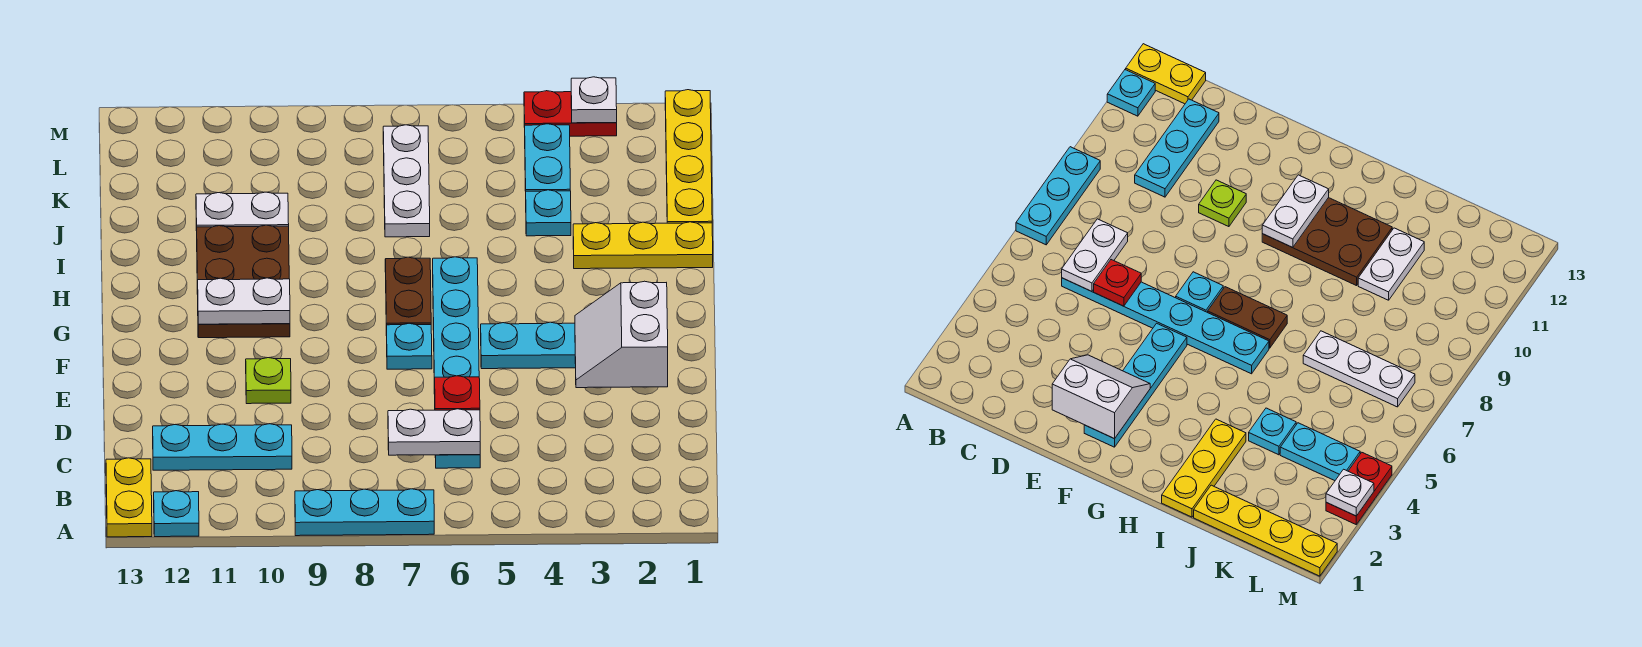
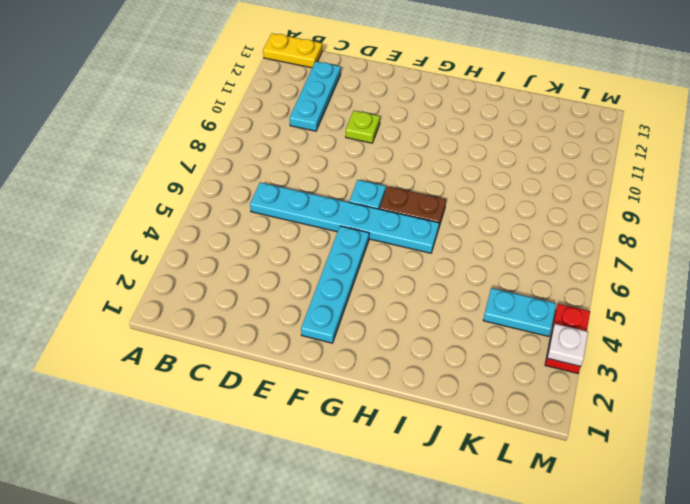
none -> cyan 1x3 plate [295,489,434,536]
none -> cyan 1x1 plate [154,491,199,537]
none -> brown 2x3 plate [197,225,290,338]

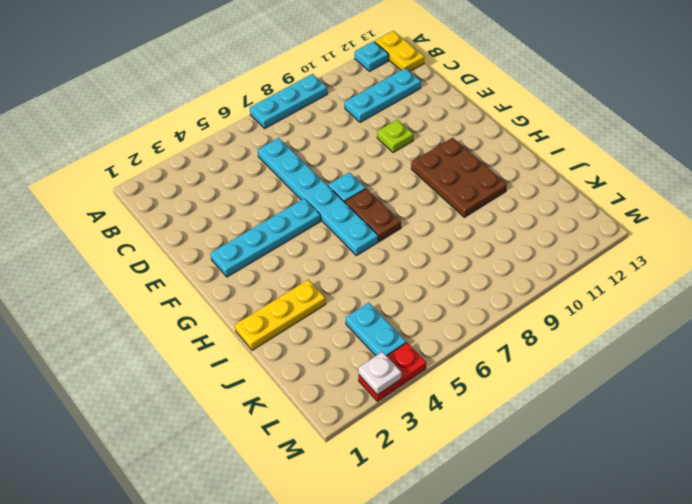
none -> yellow 1x4 plate [665,90,712,223]
none -> cyan 1x1 plate [526,190,571,236]
none -> white 1x3 plate [383,125,430,237]

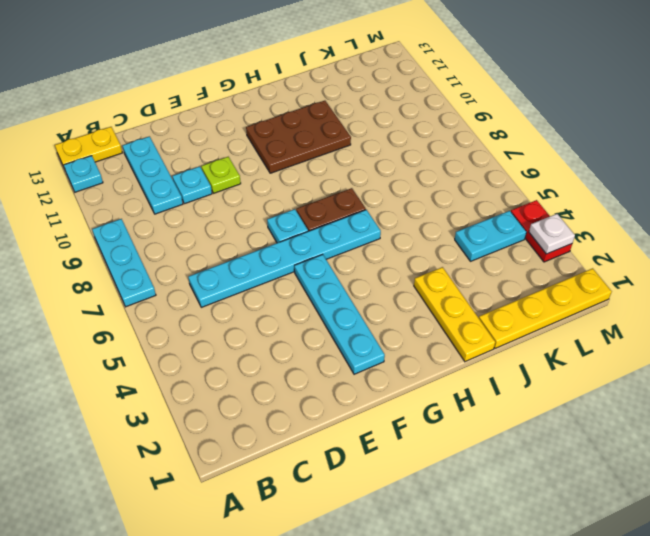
cyan 1x1 plate [172,166,212,204] -> cyan 1x1 plate moved to [526,190,571,236]
none -> white 1x3 plate [383,125,430,237]
none -> white 1x2 plate [196,192,289,231]
none -> white 1x2 plate [388,409,480,455]

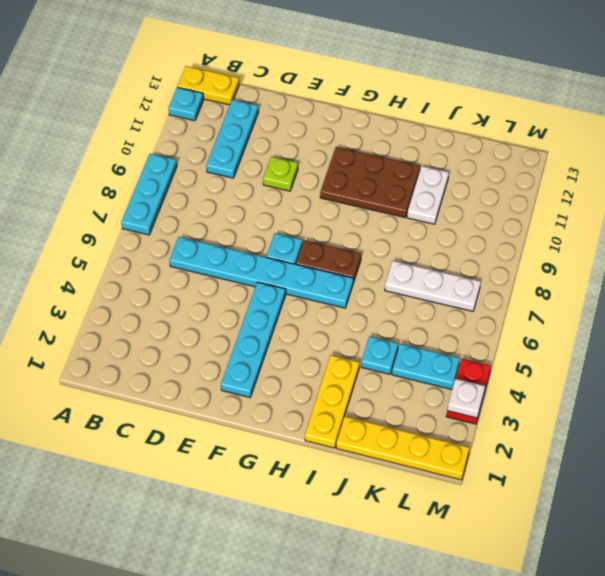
none -> white 1x2 plate [388,409,480,455]
none -> red 1x1 plate [434,376,480,410]
none -> white 2x2 slope [575,281,668,388]

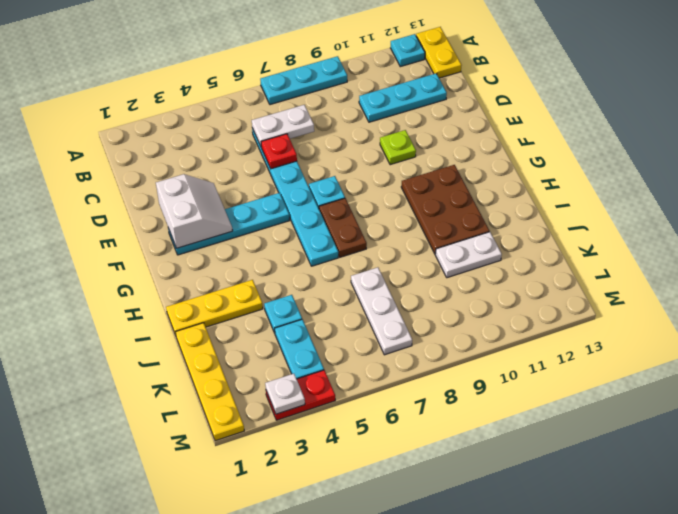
none -> white 1x2 plate [197,278,290,324]

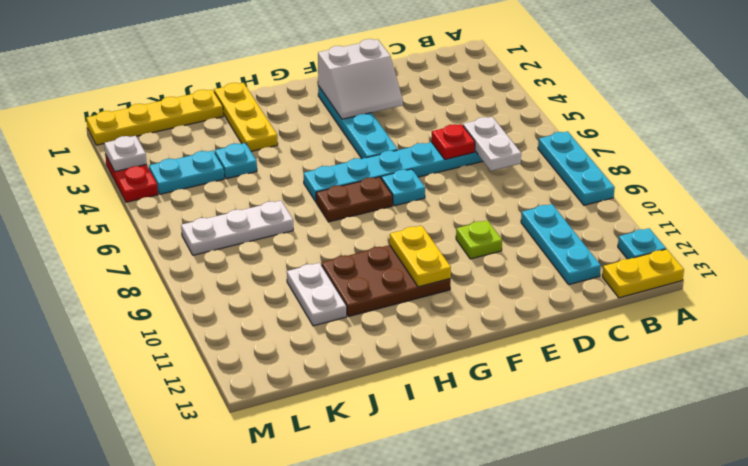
yellow 1x2 plate [390,226,451,287] -> white 1x2 plate [197,278,290,324]

